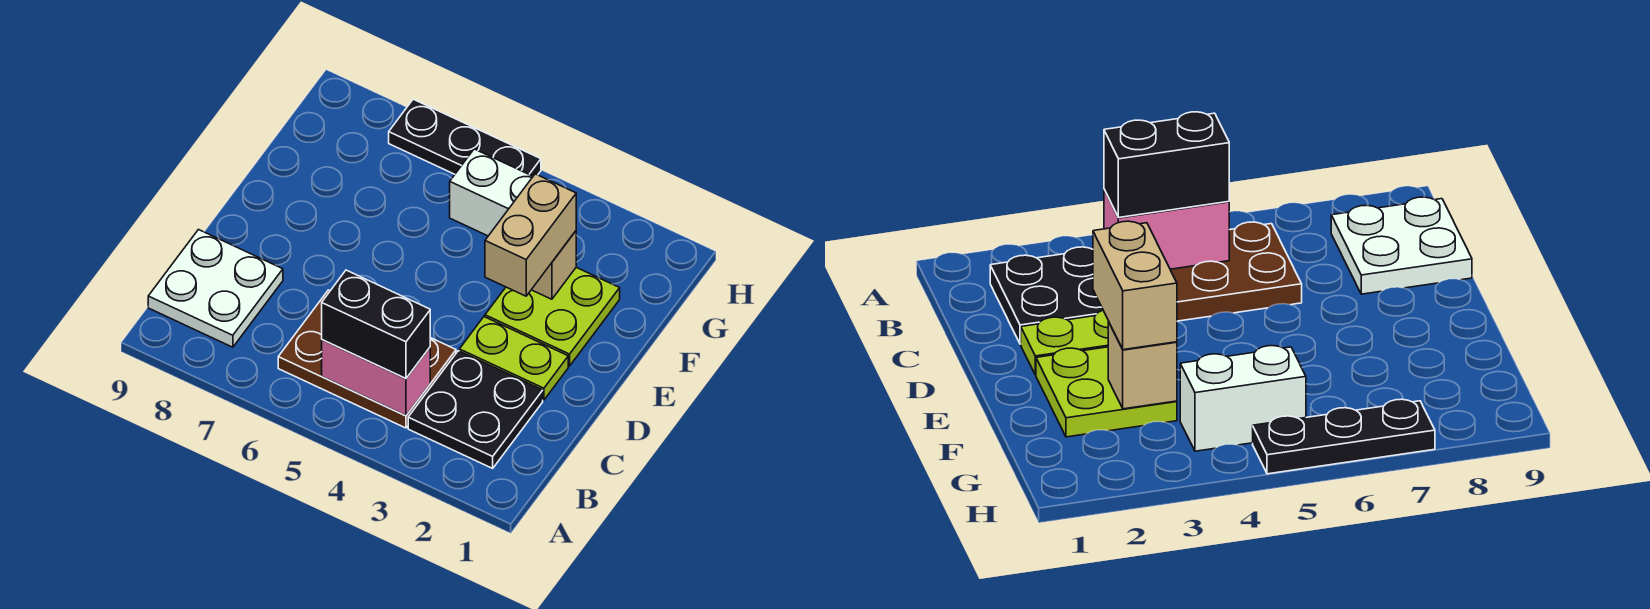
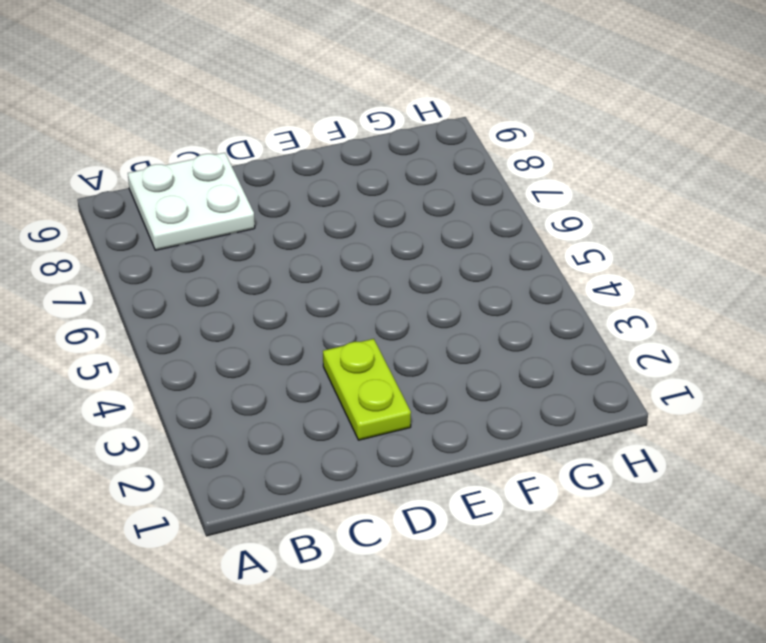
none -> black 2x2 plate [408,351,543,468]
none -> brown 2x3 plate [278,290,456,428]

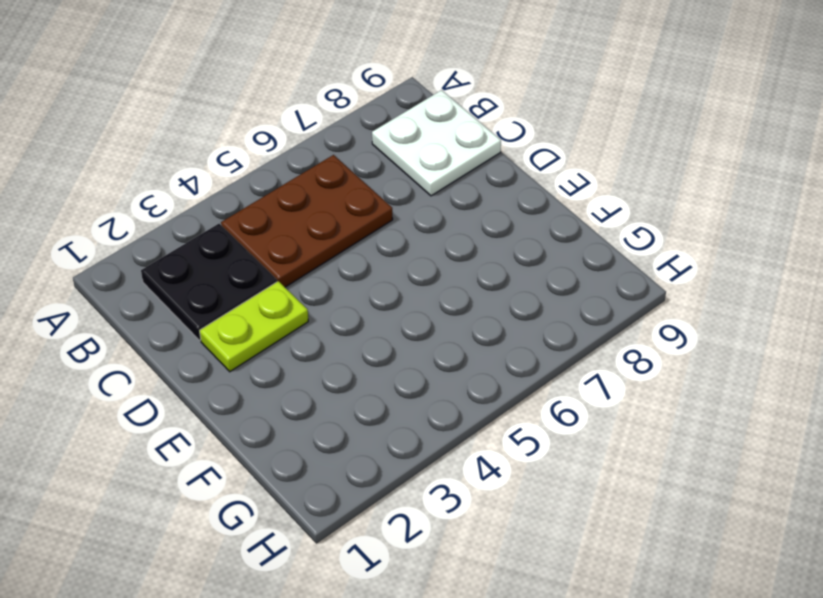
none -> lime 2x2 plate [485,267,620,366]
none -> white 1x2 brick [450,149,533,236]

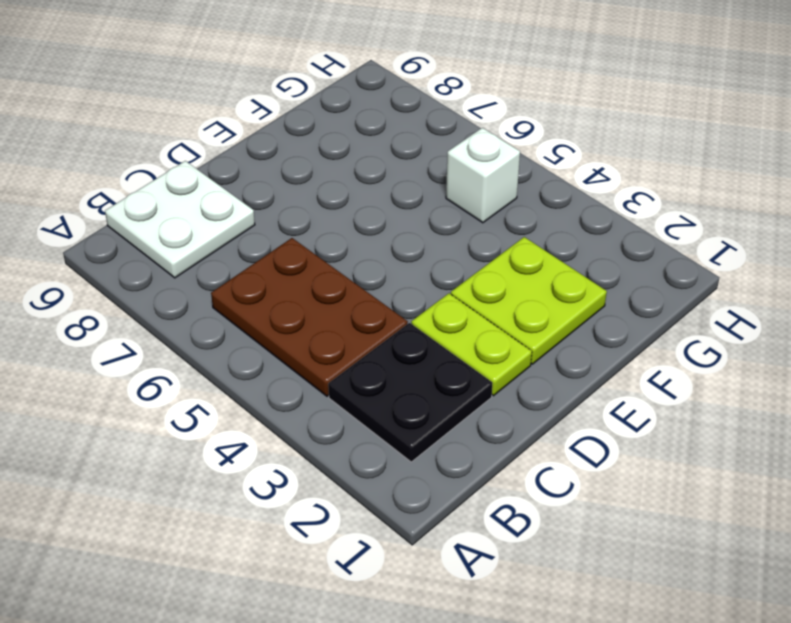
white 1x1 brick [446,128,520,223] -> white 1x2 brick [450,149,533,236]
none -> black 1x3 plate [389,99,541,176]
none -> pink 1x2 brick [322,340,430,416]

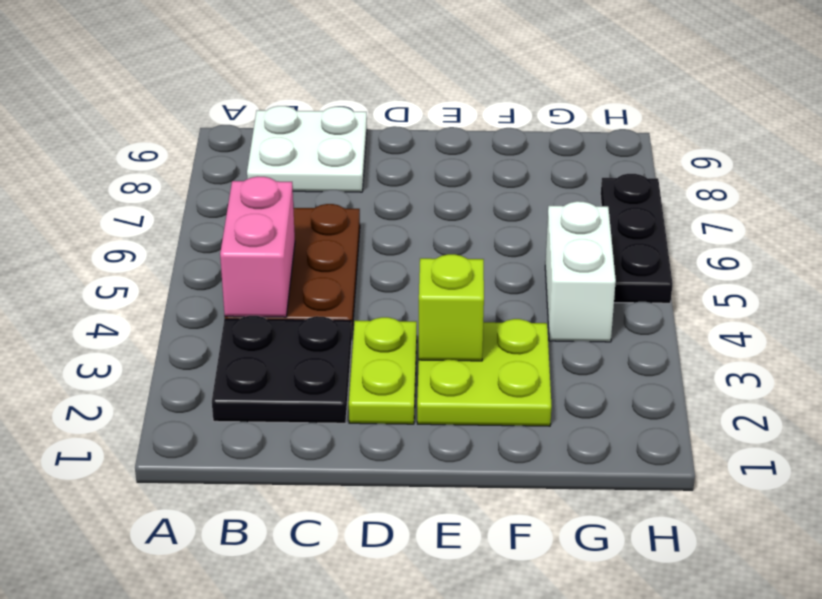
lime 1x1 brick [419,254,484,361] -> none
none -> tan 1x1 brick [532,231,576,299]
none -> black 1x2 brick [322,270,430,379]

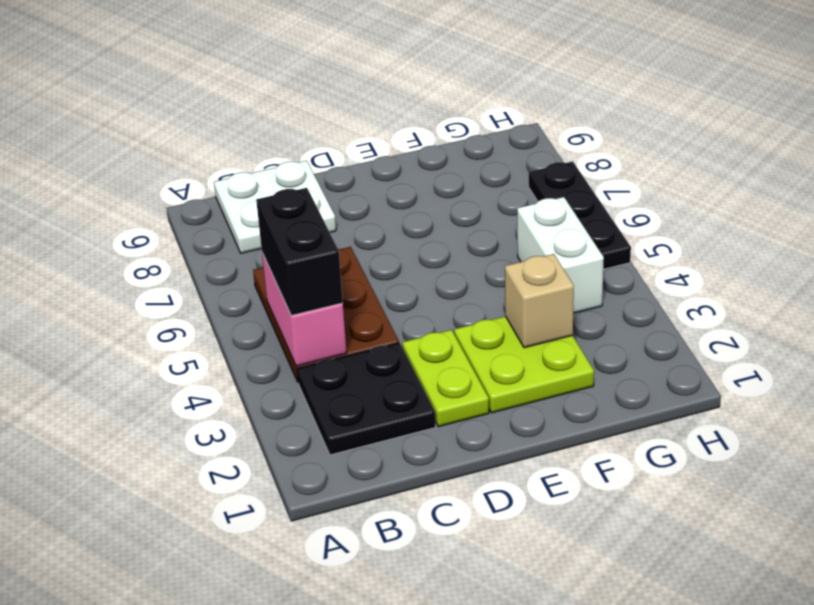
none -> tan 1x2 brick [485,174,576,296]

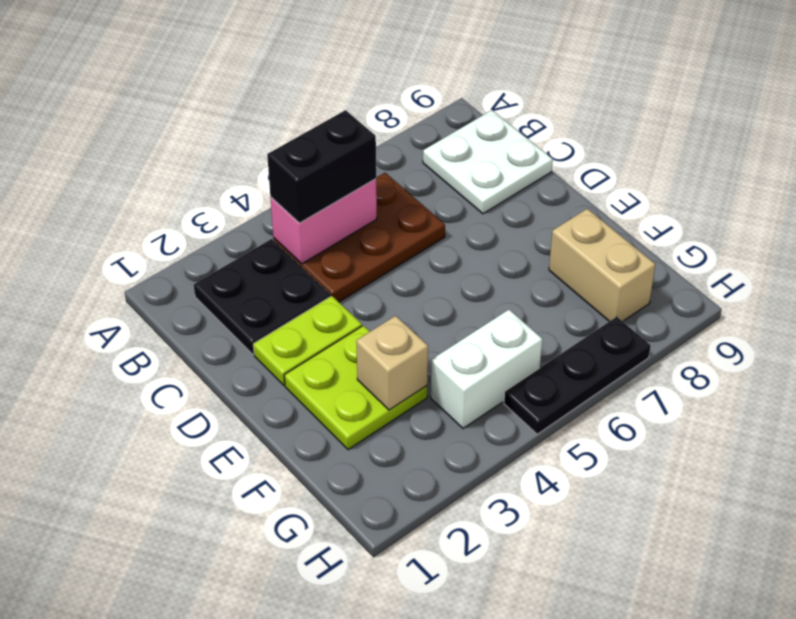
tan 1x2 brick [549,209,655,321] -> tan 1x2 brick moved to [485,174,576,296]

